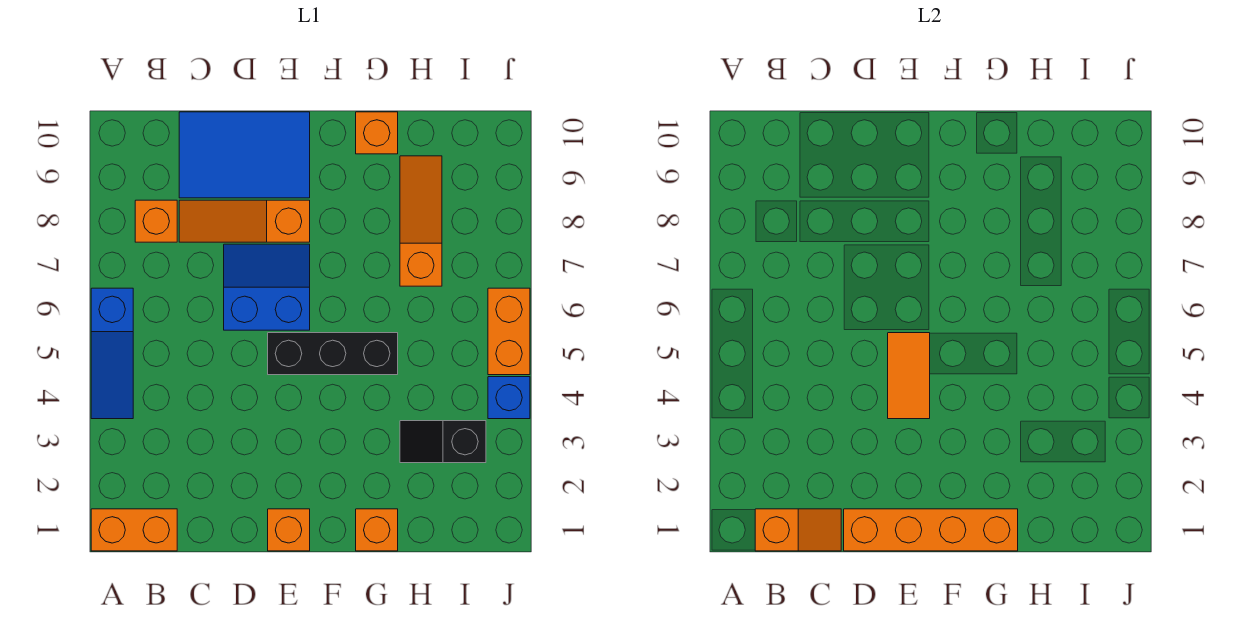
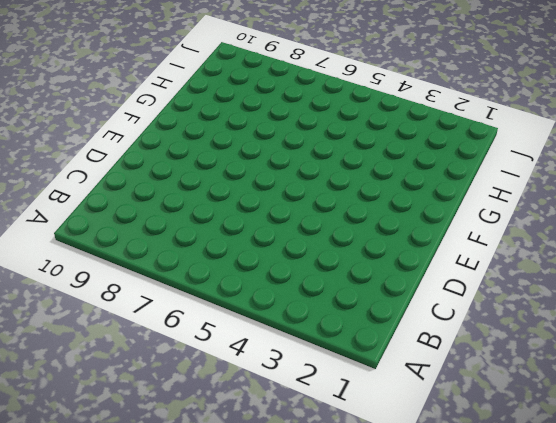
none -> orange 1x2 brick [91,509,177,551]
none -> blue 1x3 slope [91,288,133,419]
none -> orange 1x1 brick [135,200,177,242]

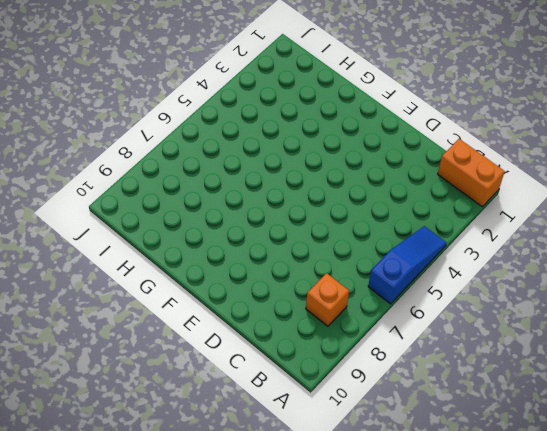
none -> orange 1x3 slope [179,200,310,242]
none -> blue 2x3 tile [179,112,310,198]
none -> blue 2x2 slope [224,244,310,330]

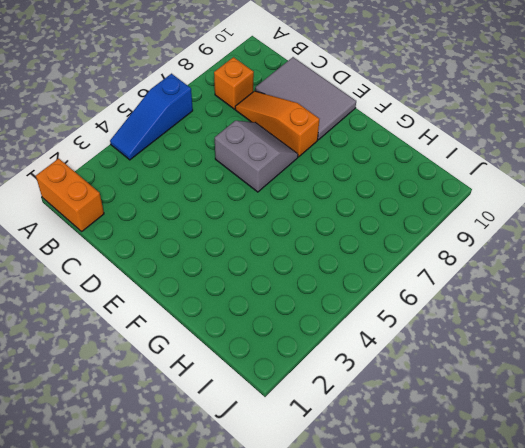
grey 2x3 tile [255,57,356,140] -> blue 2x3 tile [179,112,310,198]
grey 2x2 slope [215,121,298,192] -> blue 2x2 slope [224,244,310,330]
none -> orange 1x1 brick [268,509,310,551]
none -> black 1x3 brick [268,333,398,375]
none -> orange 1x1 brick [356,509,398,551]

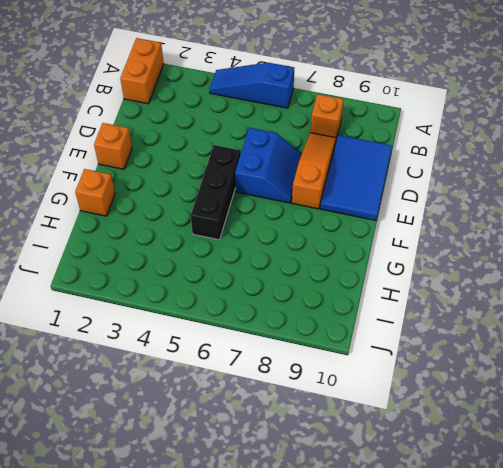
none -> orange 1x1 brick [356,112,398,154]
none -> black 1x2 slope [400,421,486,463]
none -> orange 1x3 slope [400,156,442,286]

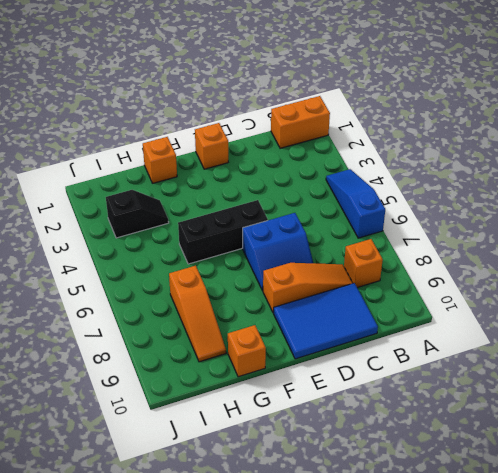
none -> blue 1x1 brick [488,377,530,419]
none -> orange 1x2 brick [488,288,530,375]
none -> orange 1x2 slope [755,509,841,551]

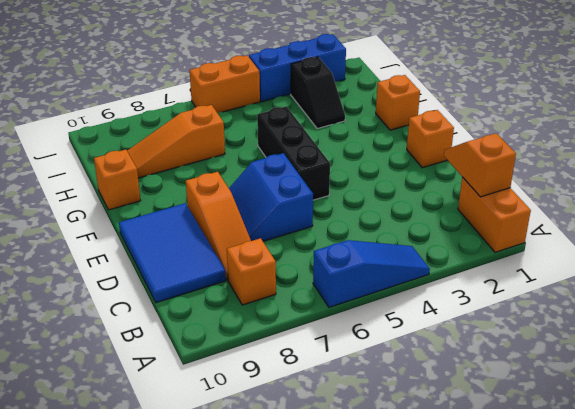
blue 1x3 brick [249,34,346,102] -> blue 1x1 brick [488,377,530,419]
none -> orange 1x4 brick [844,509,1018,551]
none -> orange 1x2 tile [888,333,930,419]

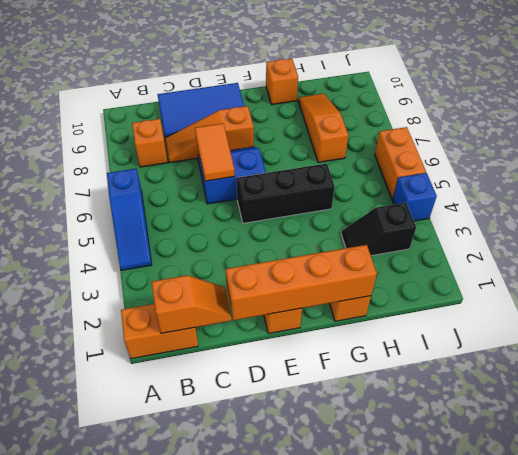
orange 1x2 tile [195,124,235,181] -> orange 1x2 tile moved to [888,333,930,419]

